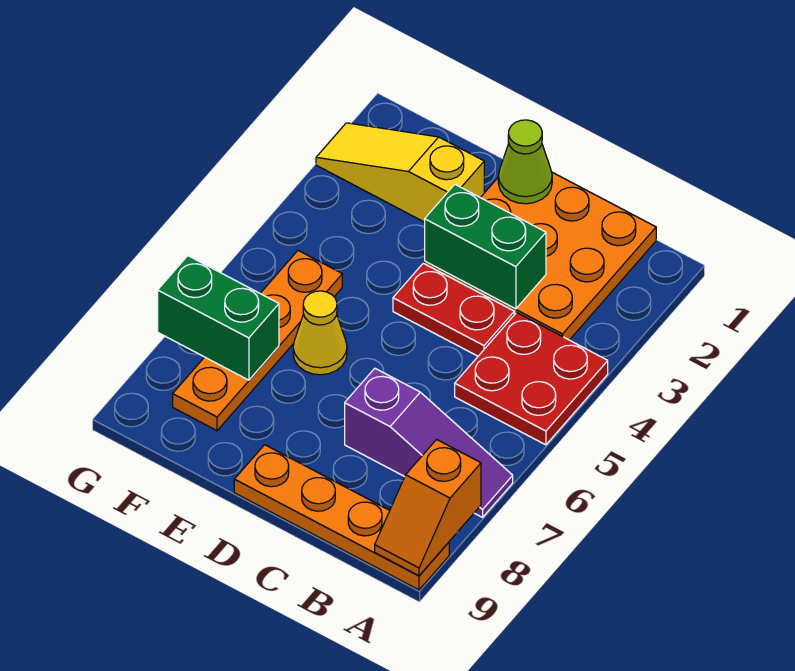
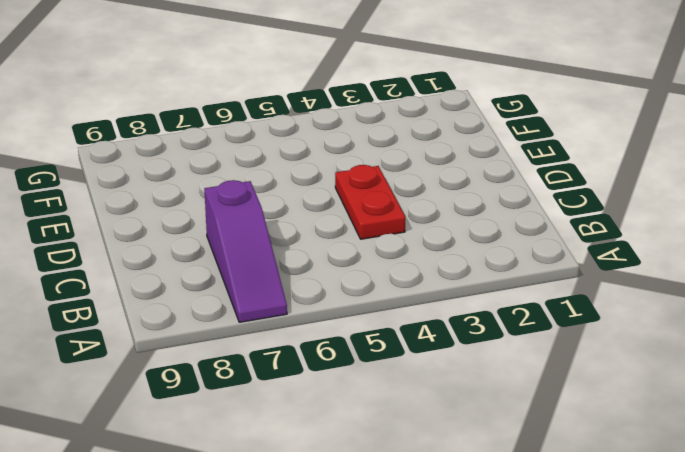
none -> red 2x2 plate [455,313,608,445]
none -> orange 1x4 plate [234,445,449,590]
none -> orange 3x3 plate [425,172,656,340]

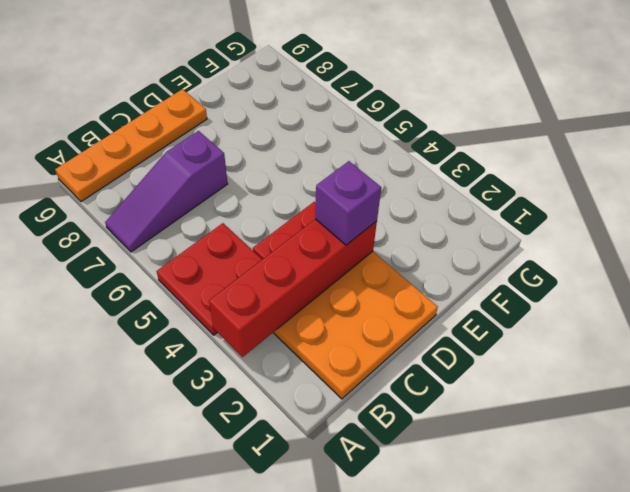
red 1x4 brick [209,219,377,357] -> green 1x2 brick [425,185,546,309]
purple 1x1 brick [315,161,381,245] -> none
none -> yellow 1x3 slope [316,123,484,222]
none -> yellow 1x1 cone [293,291,347,375]
none -> orange 1x4 plate [173,251,342,431]

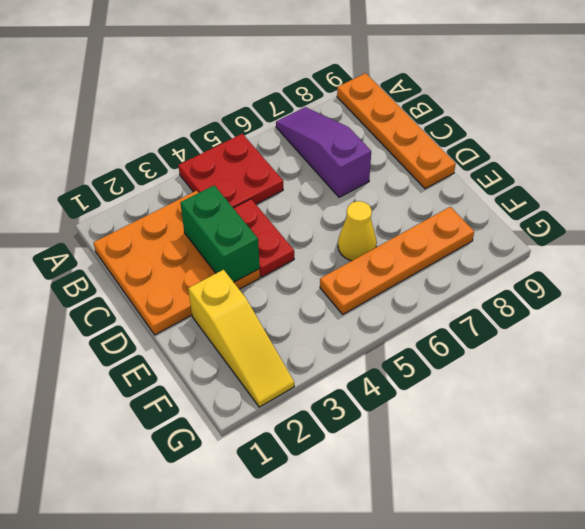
none -> orange 1x2 slope [375,440,481,576]
none -> lime 1x1 cone [498,120,552,204]
none -> green 1x2 brick [158,256,279,380]

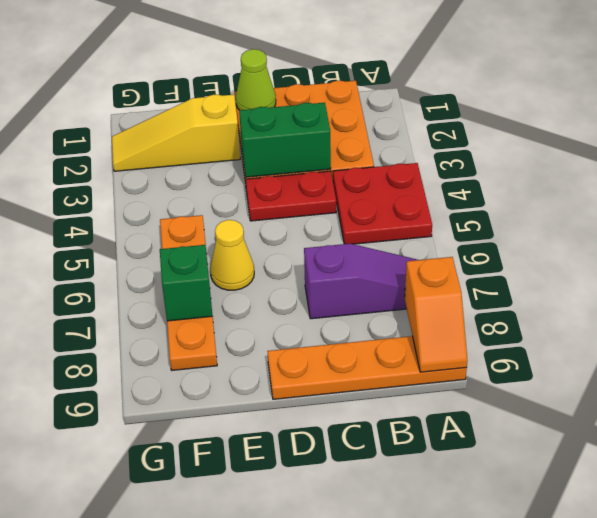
green 1x1 brick [160,245,212,321] -> green 1x2 brick [158,256,279,380]

